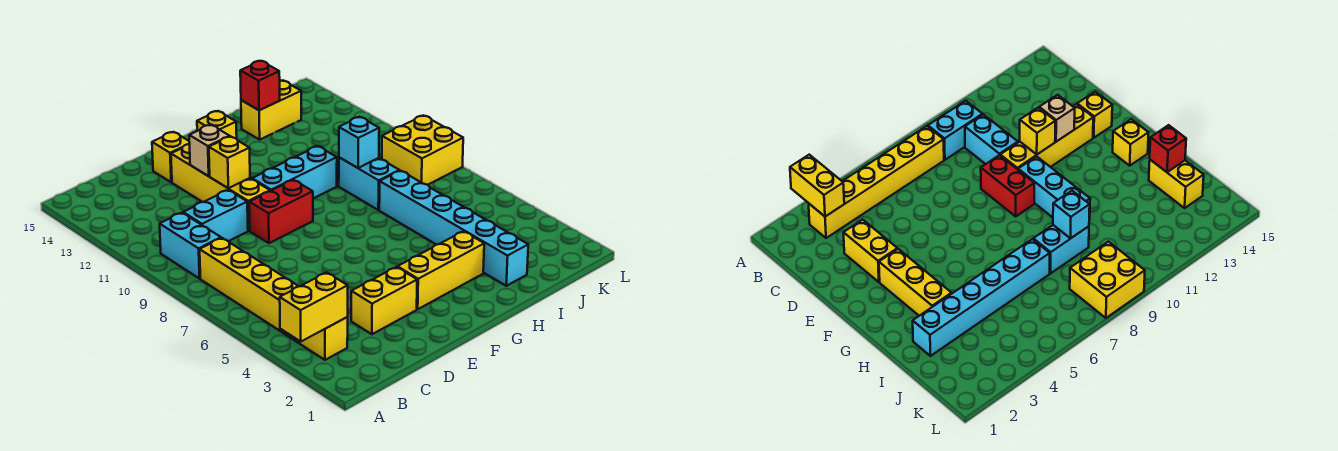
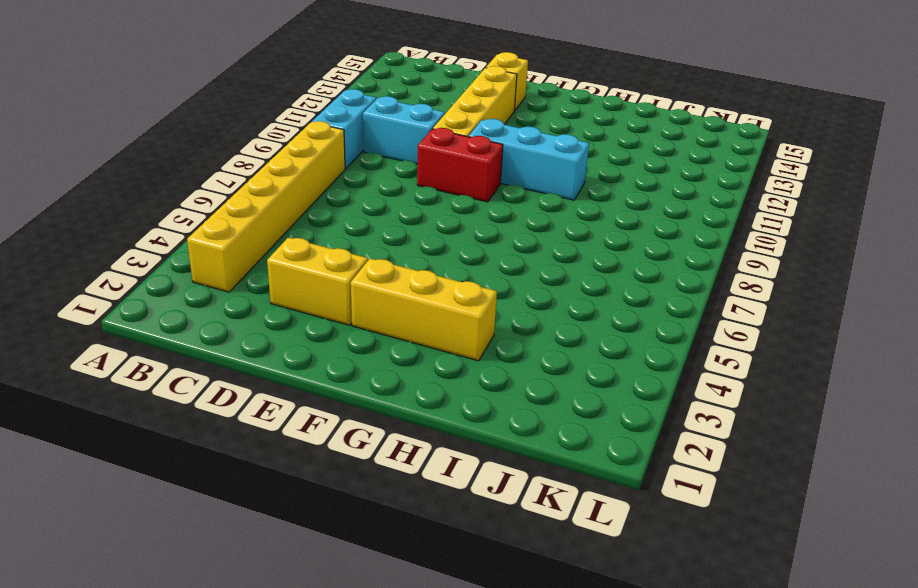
none -> yellow 1x1 brick [197,111,237,139]
none -> cyan 1x6 brick [379,171,528,286]
none -> cyan 1x2 brick [339,157,399,210]

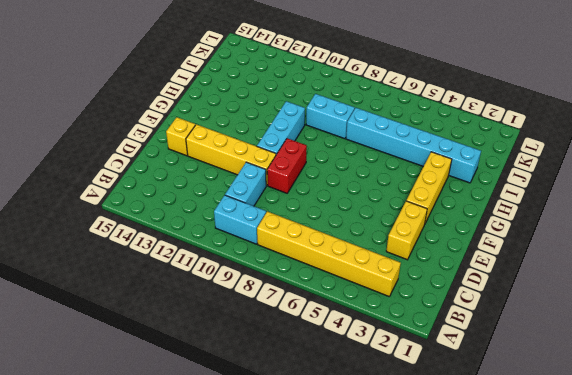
none -> yellow 1x1 brick [197,111,237,139]
none -> yellow 1x2 brick [241,81,301,140]
none -> yellow 2x2 brick [382,115,463,185]

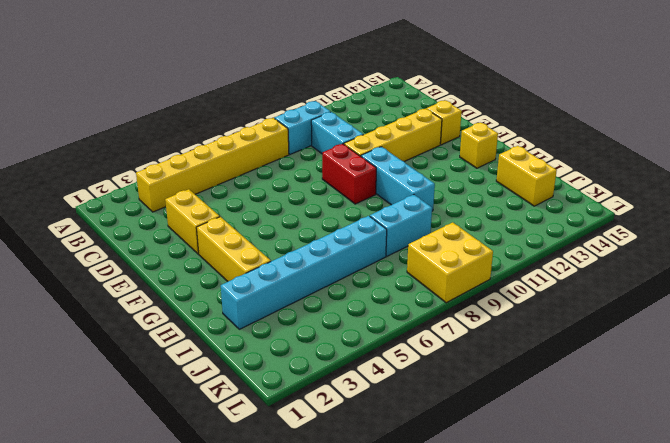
none -> yellow 1x2 brick [280,272,348,342]
none -> yellow 1x1 brick [209,136,250,188]
none -> tan 1x1 brick [189,125,230,176]

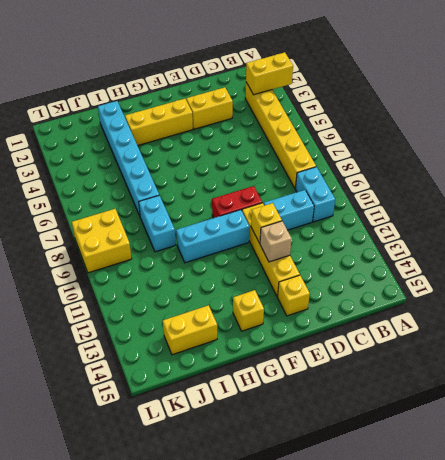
none -> cyan 1x1 brick [339,117,379,168]
none -> red 1x1 brick [240,61,280,110]

